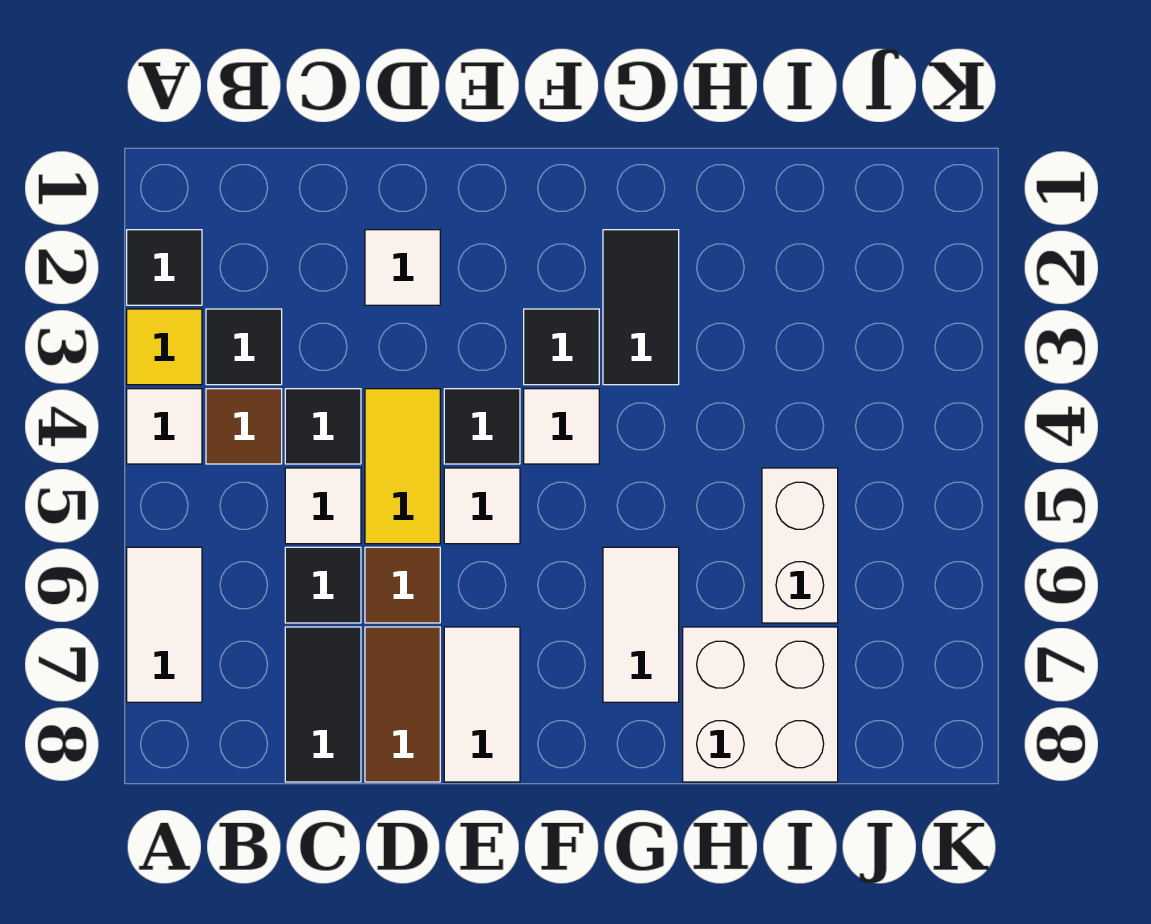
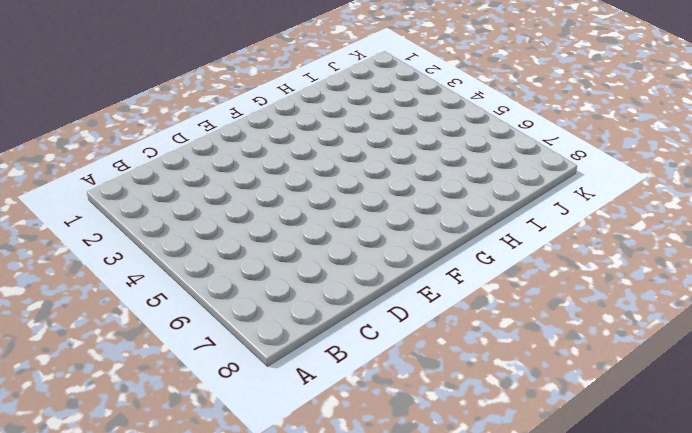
none -> black 1x1 tile [127,230,202,305]
none -> yellow 1x1 tile [127,309,202,385]
none -> white 1x1 tile [127,389,202,464]

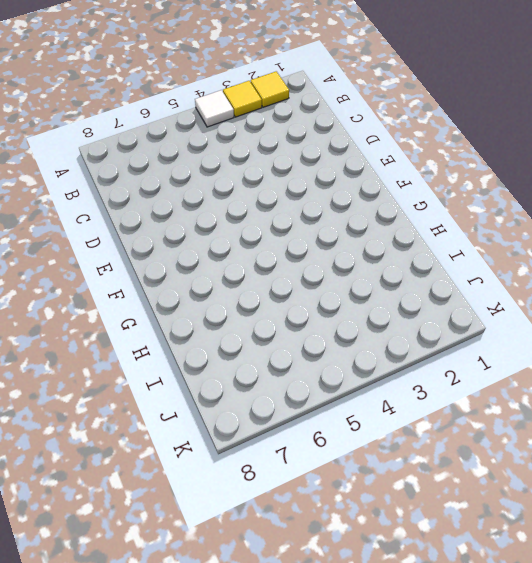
yellow 1x1 tile [251,71,289,107] -> black 1x1 tile [127,230,202,305]
none -> white 1x2 tile [127,547,202,702]
none -> black 1x1 tile [206,309,282,385]
none -> brown 1x1 tile [206,389,282,464]

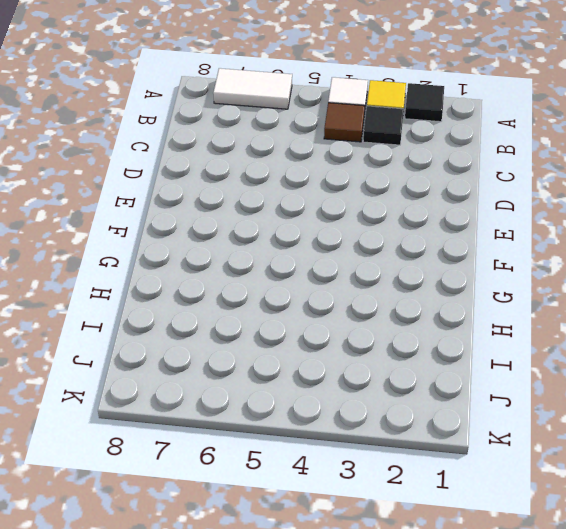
none -> black 1x1 tile [285,389,361,464]
none -> white 1x1 tile [285,468,361,544]
none -> black 1x1 tile [285,547,361,623]

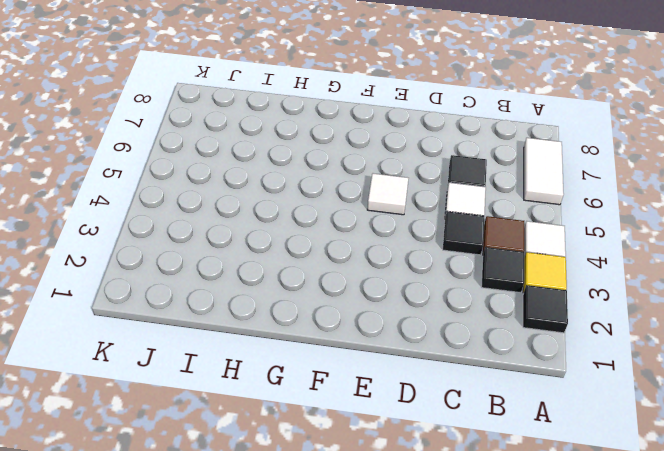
none -> black 1x2 tile [285,627,361,782]
none -> white 1x1 tile [365,230,440,305]
none -> yellow 1x2 tile [365,389,440,544]

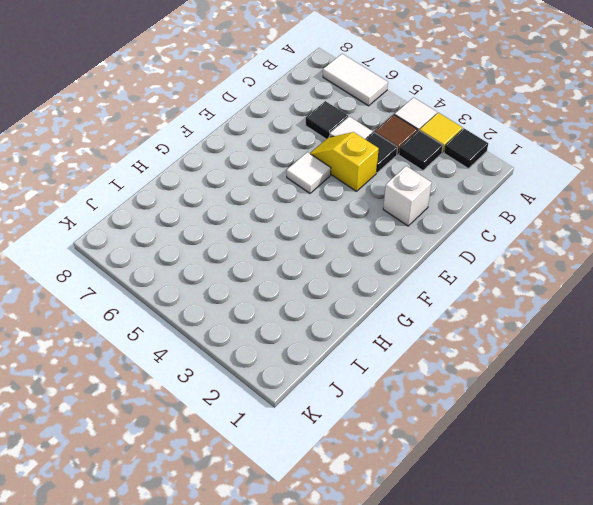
white 1x1 brick [383,166,432,226] -> white 1x1 tile [365,230,440,305]
yellow 1x2 slope [310,132,379,191] -> yellow 1x2 tile [365,389,440,544]
none -> black 1x2 tile [285,627,361,782]
none -> brown 1x1 tile [365,547,440,623]
none -> brown 1x2 tile [365,627,440,782]

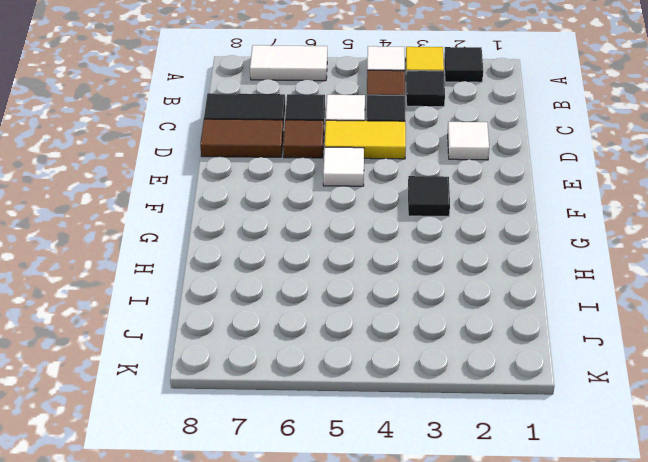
none -> black 1x1 tile [444,389,520,464]
none -> white 1x2 tile [444,627,520,782]
none -> white 1x1 tile [524,389,599,464]

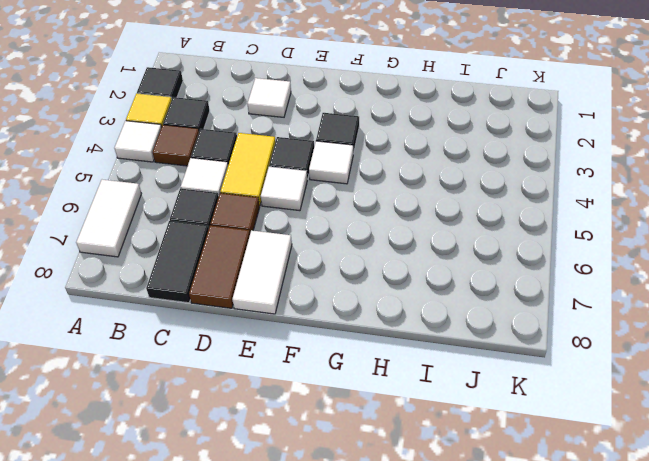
none -> black 1x2 tile [603,230,679,385]
none -> white 1x2 tile [603,547,679,702]
none -> white 2x2 brick [683,627,838,782]

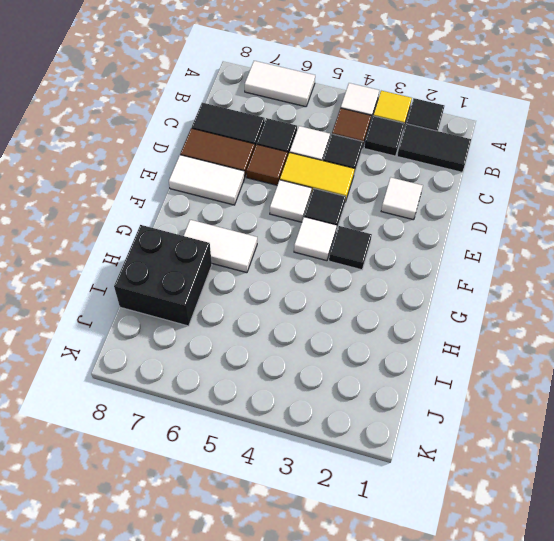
black 1x2 tile [397,124,471,172] -> black 1x2 tile moved to [603,230,679,385]
black 2x2 brick [114,225,212,326] -> white 2x2 brick [683,627,838,782]
none -> white 1x2 brick [762,468,838,623]

